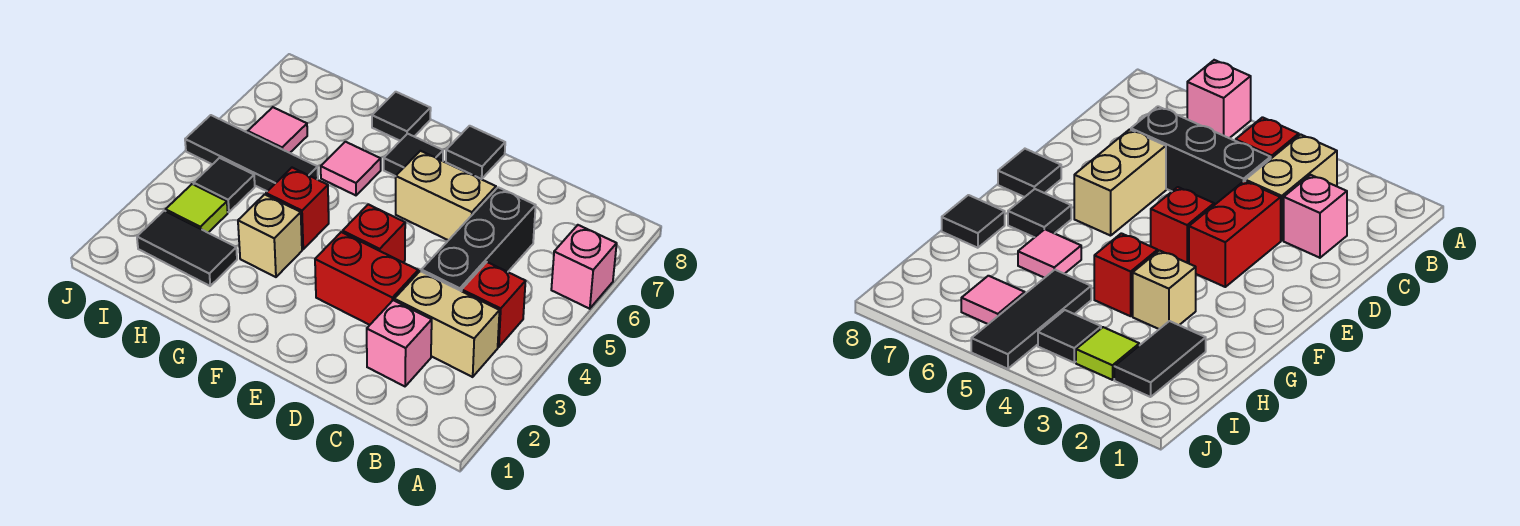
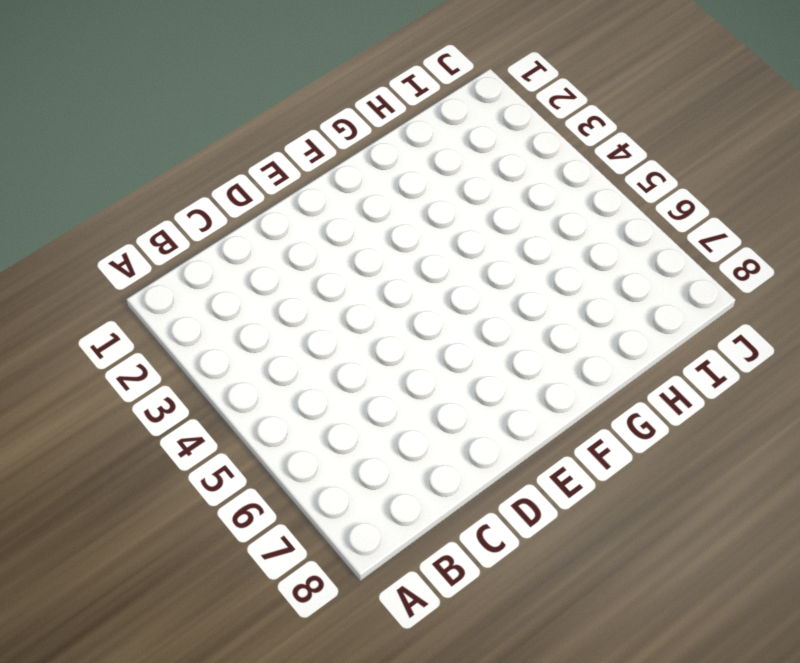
none -> pink 1x1 brick [551,225,617,309]
none -> tan 1x2 brick [394,271,500,377]
none -> red 1x1 brick [462,262,526,347]

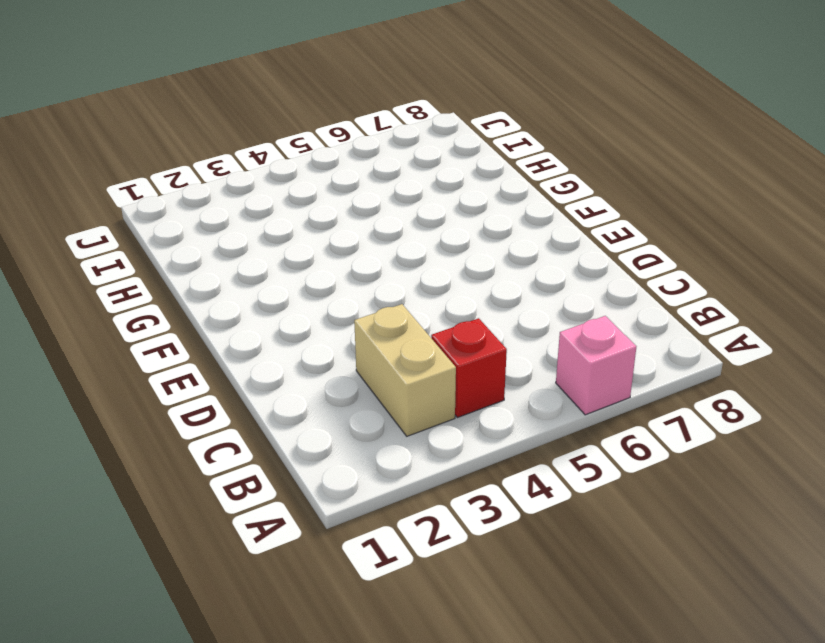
none -> pink 1x1 brick [367,300,432,386]
none -> black 1x3 brick [421,187,536,291]
none -> red 1x2 brick [315,232,418,325]

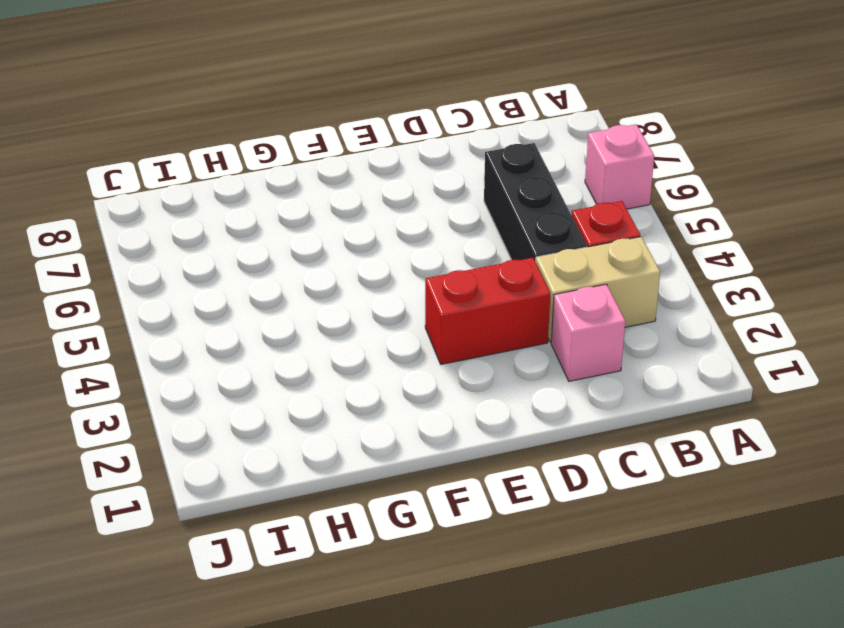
none -> tan 1x2 brick [396,151,496,240]
none -> red 1x1 brick [343,204,405,263]
none -> black 1x1 tile [446,126,505,179]

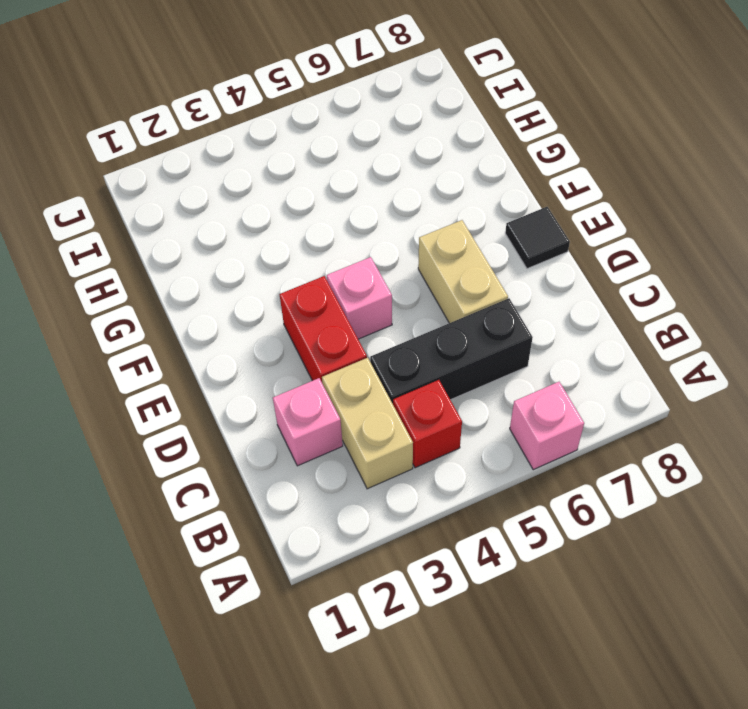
pink 1x1 brick [327,257,392,339] -> red 1x1 brick [343,204,405,263]
none -> black 1x1 tile [384,134,443,176]
none -> tan 1x1 brick [238,194,302,277]
none -> red 1x1 brick [266,168,329,249]

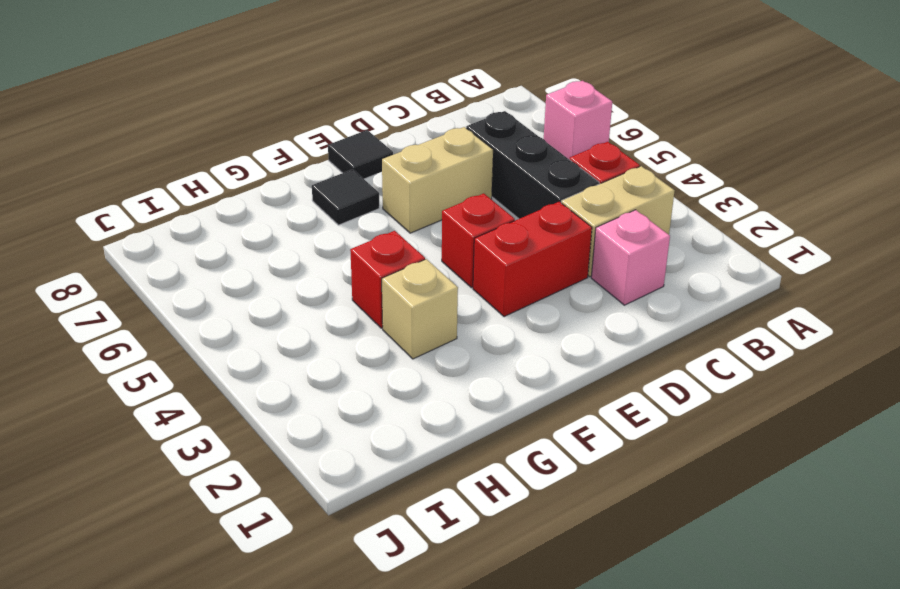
none -> pink 1x1 tile [321,142,381,195]
none -> black 1x1 tile [372,92,431,141]
none -> black 1x2 tile [137,211,237,286]

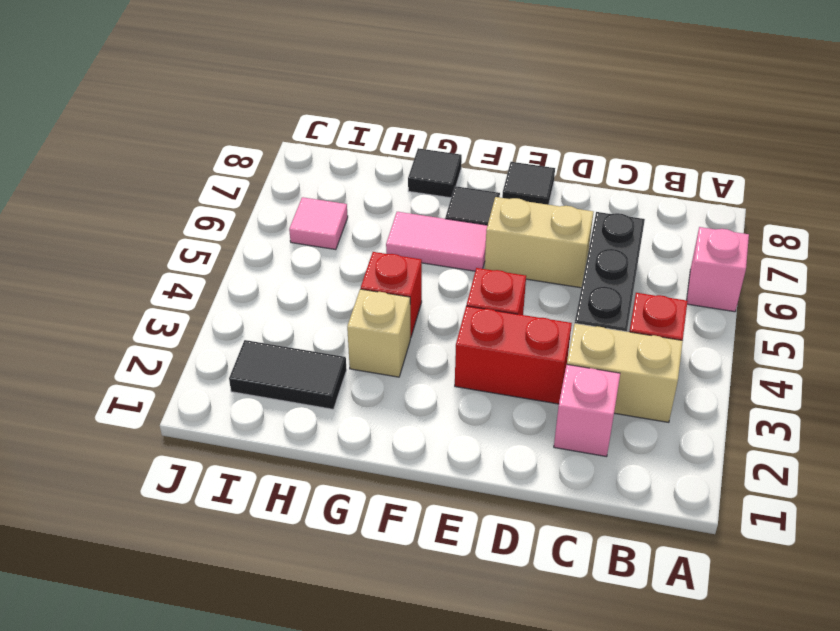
pink 1x2 tile [386,212,488,271] -> pink 1x1 tile [321,142,381,195]
none -> black 1x3 tile [185,115,318,191]
none -> lime 1x1 tile [166,184,228,233]
none -> black 1x1 tile [194,158,255,212]

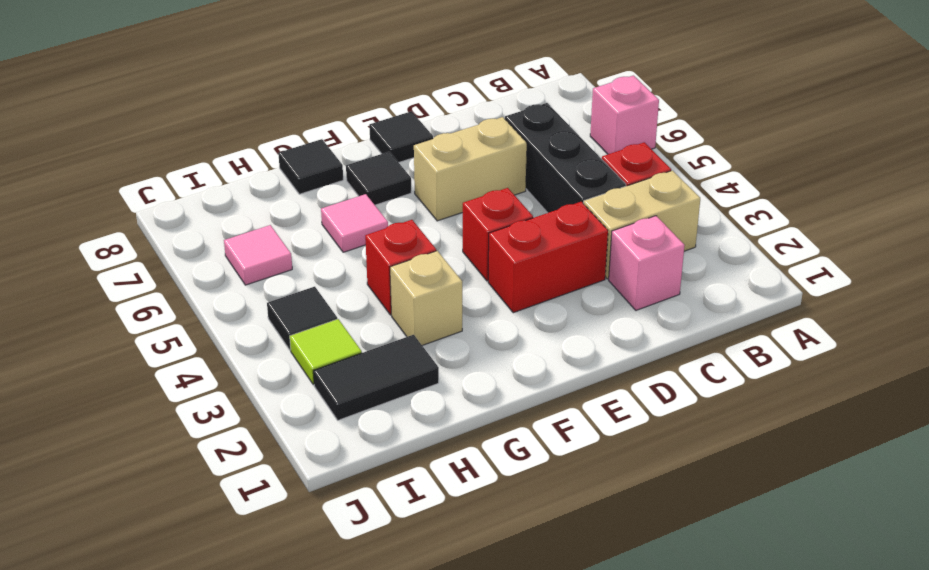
none -> black 1x3 tile [185,115,318,191]

